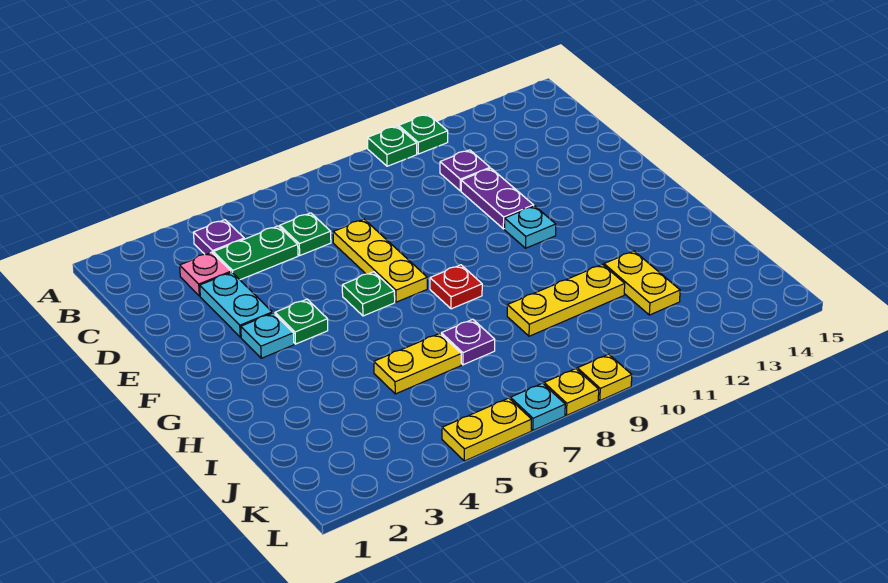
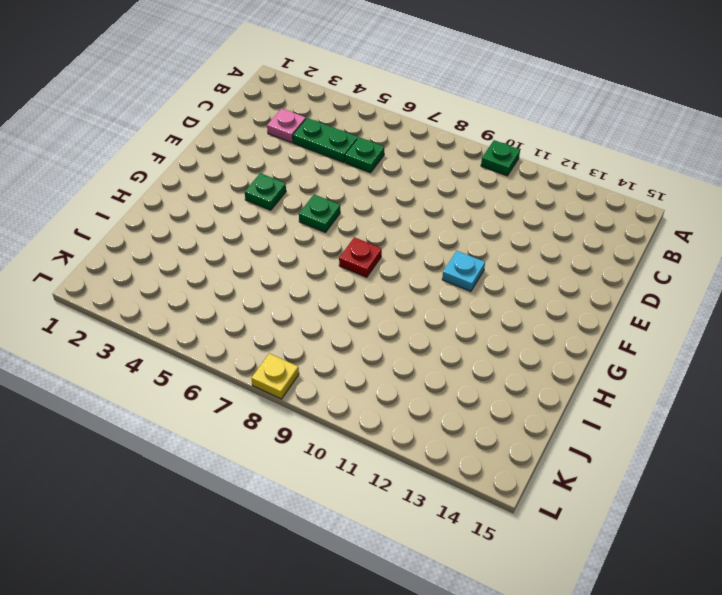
none -> green 1x1 plate [399,114,448,154]
none -> purple 1x1 plate [193,220,244,254]
none -> purple 1x1 plate [440,150,490,191]

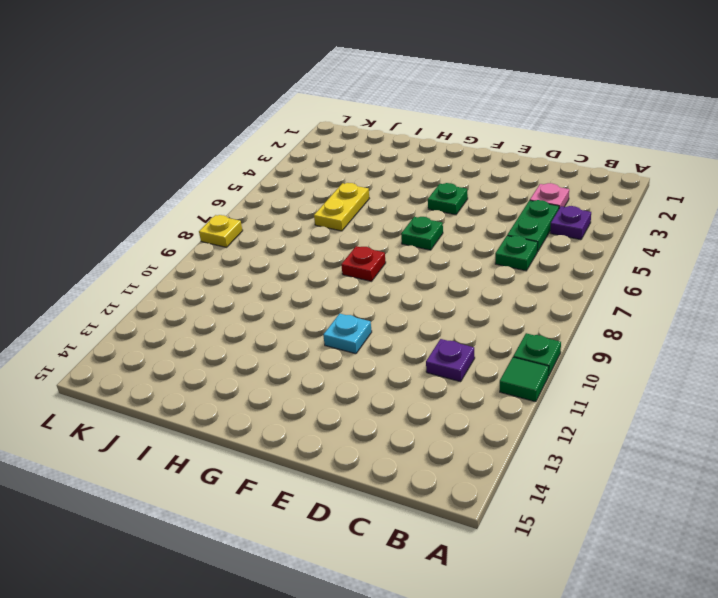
green 1x1 tile [500,357,549,402] -> green 1x1 plate [399,114,448,154]
none -> cyan 1x2 plate [200,272,272,337]
none -> yellow 1x3 plate [333,219,427,302]
none -> purple 1x2 plate [461,168,534,229]

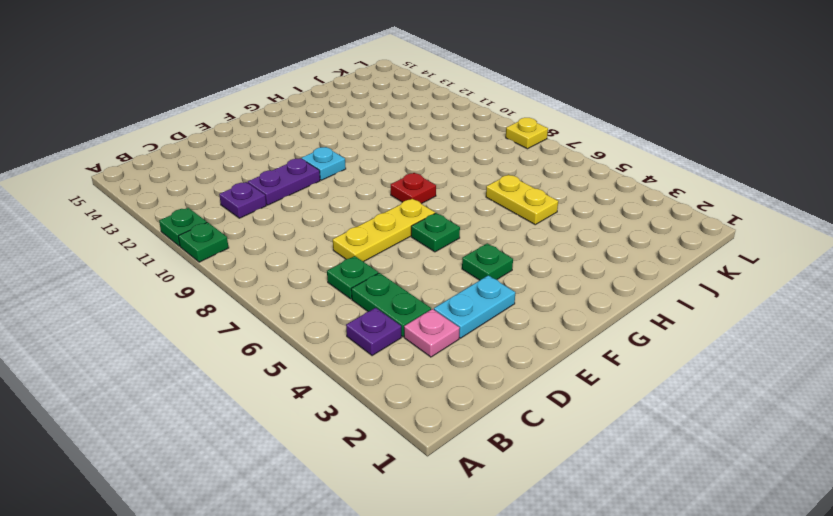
none -> cyan 1x1 plate [241,313,294,358]
none -> purple 1x1 plate [441,319,495,365]
none -> yellow 1x3 plate [507,264,625,336]

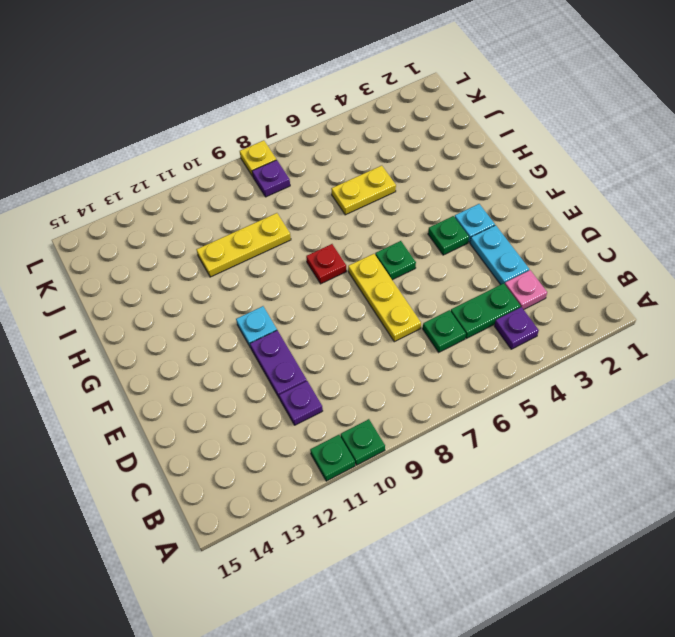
purple 1x1 plate [252,160,290,197] -> purple 1x1 plate moved to [441,319,495,365]
none -> yellow 1x2 plate [604,251,680,315]
none -> yellow 1x2 plate [442,398,531,461]
none -> cyan 1x1 plate [510,383,565,430]

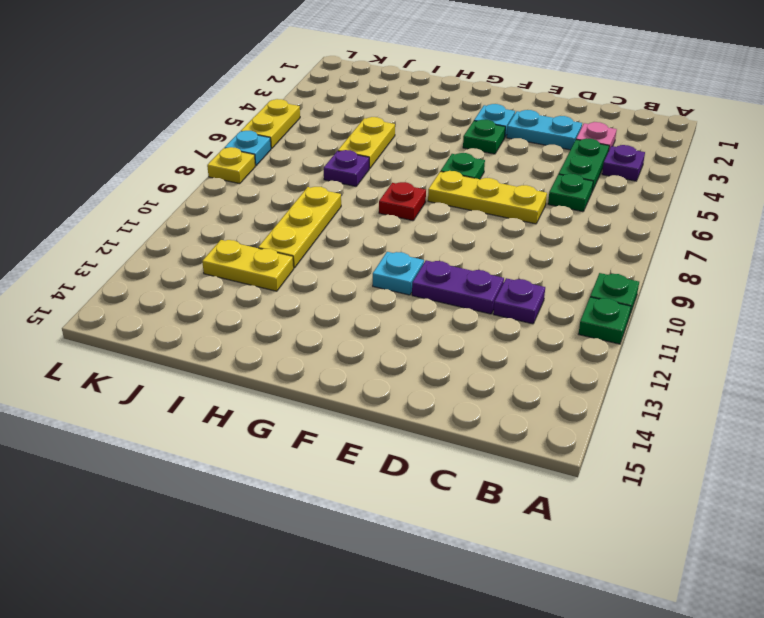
none -> yellow 1x1 plate [577,354,632,400]

